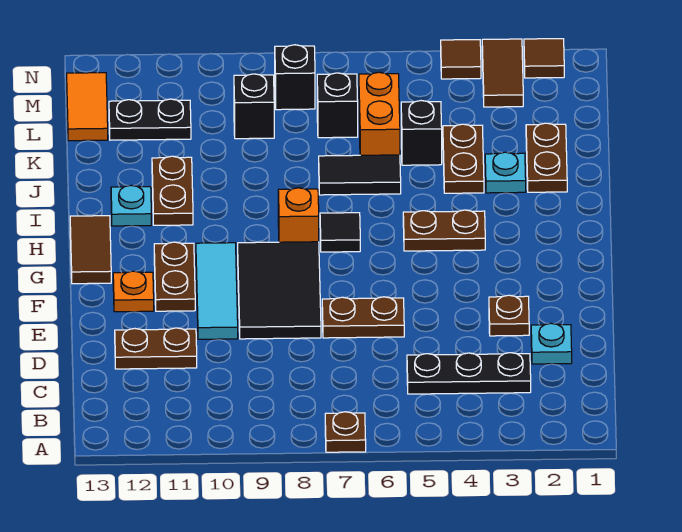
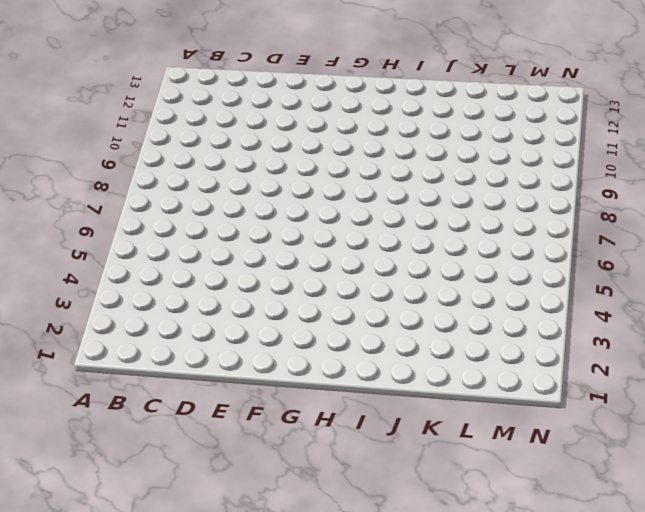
none -> brown 1x1 plate [325,412,366,452]
none -> black 1x3 plate [407,353,531,394]
none -> cyan 1x1 plate [531,323,572,364]
none -> brown 1x2 plate [115,328,197,369]

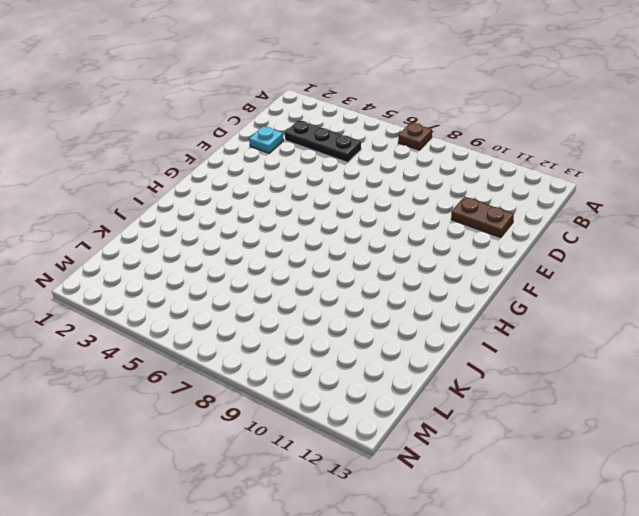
none -> brown 1x1 plate [489,295,529,336]
none -> brown 1x2 plate [322,297,404,338]
none -> black 2x3 tile [238,242,321,339]
none -> cyan 1x3 tile [196,243,238,339]

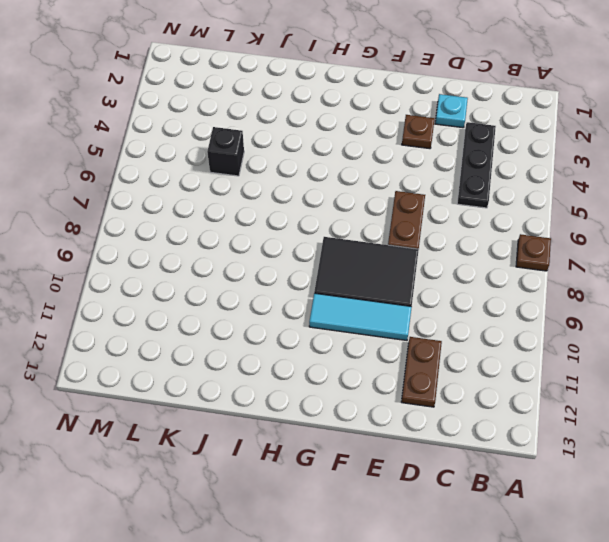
none -> brown 1x2 plate [154,242,195,311]
none -> orange 1x1 plate [113,271,154,312]
none -> brown 1x2 tile [70,216,111,284]
none -> brown 1x2 plate [403,210,485,251]

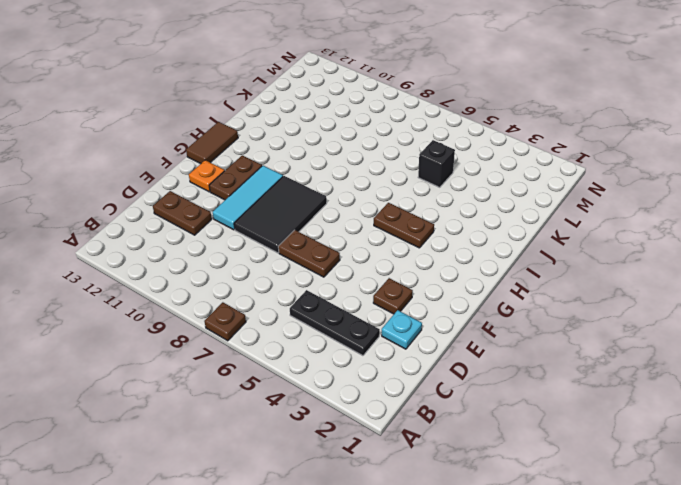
none -> black 1x1 tile [320,213,360,252]
none -> orange 1x1 brick [278,188,319,242]
none -> brown 1x2 plate [152,156,193,225]
none -> cyan 1x1 plate [111,185,151,226]

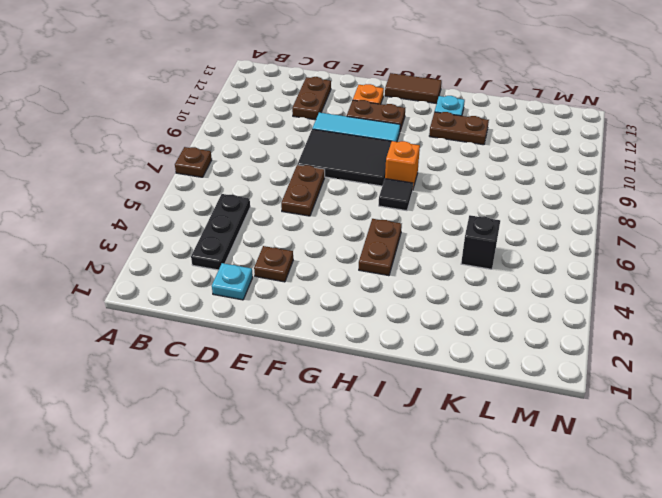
none -> brown 1x2 plate [526,123,567,192]
none -> cyan 1x1 plate [485,152,526,193]
none -> brown 1x2 plate [443,124,484,193]
none -> black 1x2 tile [319,155,401,195]

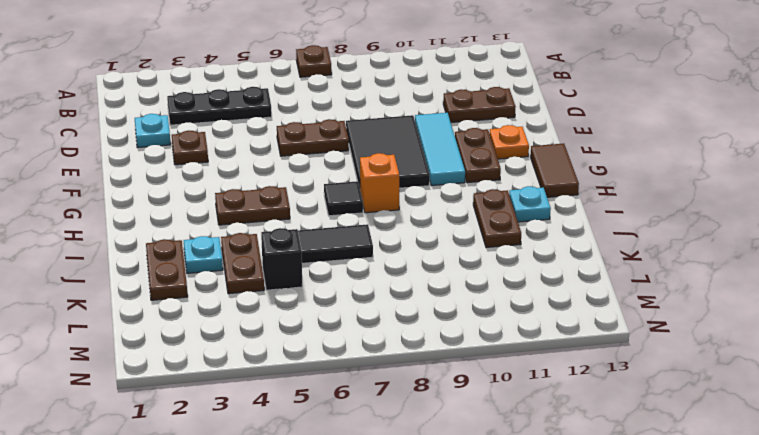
none -> orange 1x2 brick [359,72,400,155]
none -> black 1x1 brick [317,73,358,138]
none -> black 1x1 brick [234,74,274,139]
none -> black 1x2 plate [109,99,191,140]

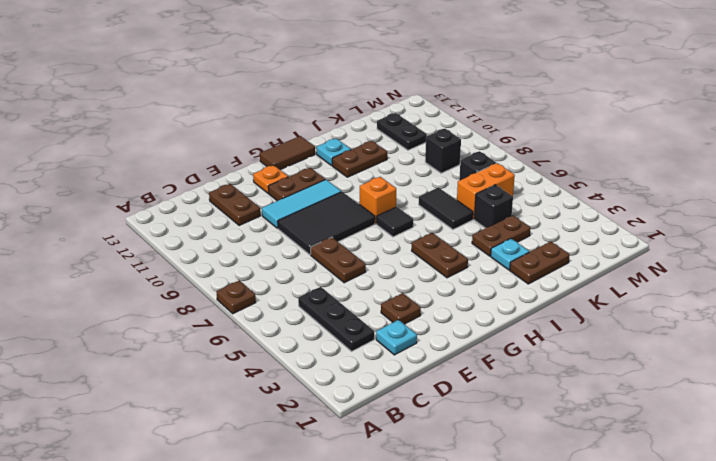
none -> orange 1x2 tile [67,73,108,141]
none -> brown 1x2 tile [482,39,523,107]
none -> black 1x1 brick [275,45,315,110]
none -> brown 1x1 tile [524,39,564,78]

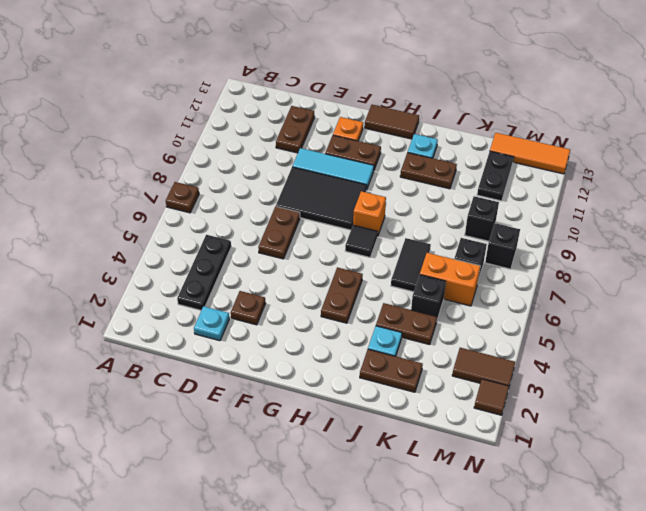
orange 1x3 tile [490,133,570,174] -> orange 1x2 tile [67,73,108,141]
none -> brown 1x1 tile [441,40,481,79]

